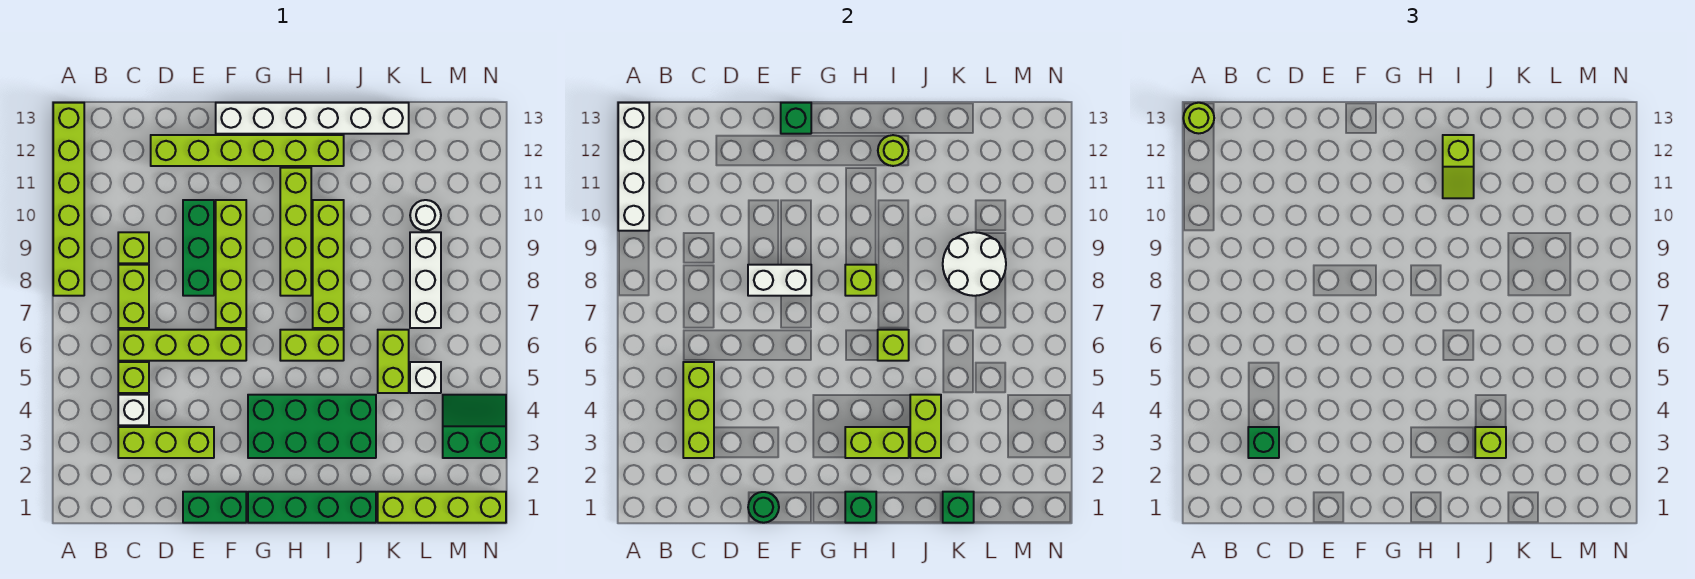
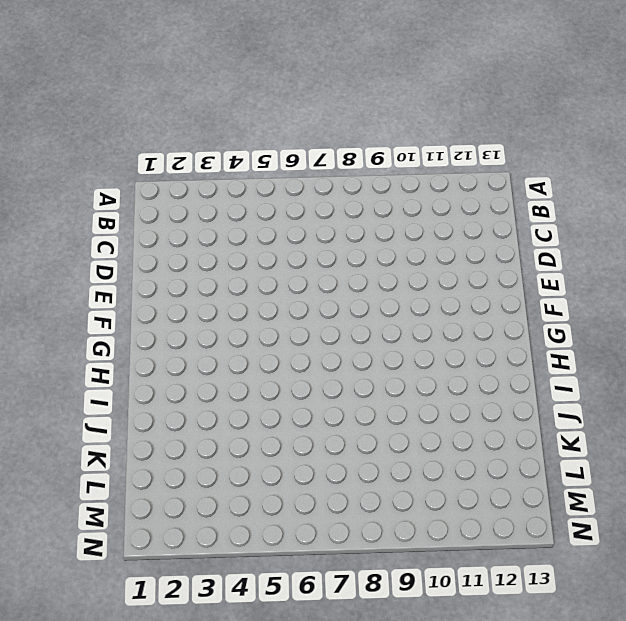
none -> lime 1x6 brick [53,103,84,296]
none -> lime 1x3 brick [118,427,214,458]
none -> white 1x1 brick [118,395,149,425]
none -> lime 1x1 brick [118,362,149,393]

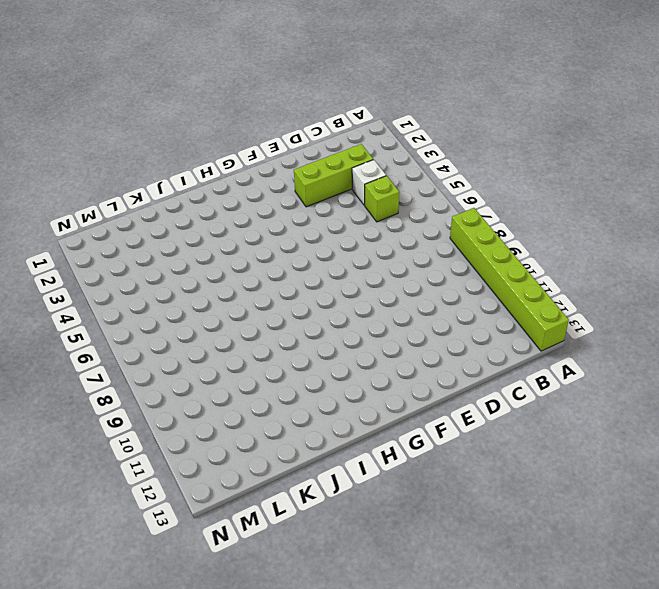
none -> lime 1x4 brick [118,330,246,361]
none -> lime 1x2 brick [118,265,149,328]
none -> lime 1x1 brick [118,232,149,263]
none -> lime 1x6 brick [151,135,344,166]

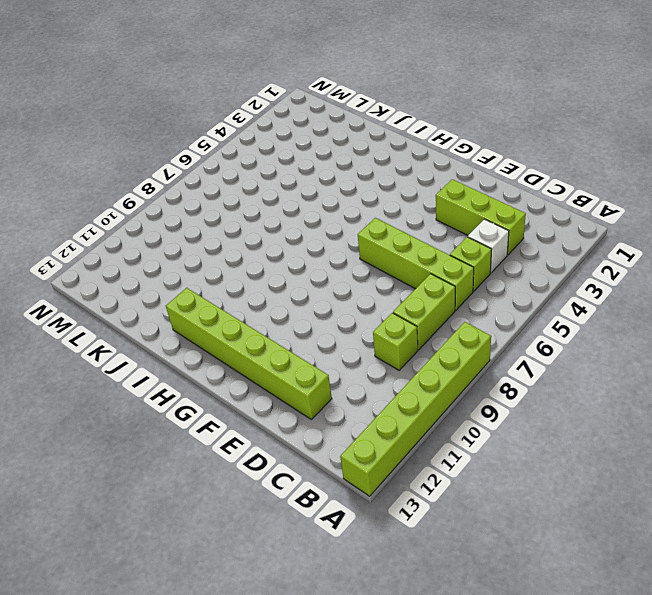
none -> green 1x2 brick [183,492,246,523]
none -> green 1x3 brick [183,200,214,296]
none -> lime 1x4 brick [216,200,246,328]
none -> white 1x6 brick [216,103,409,134]

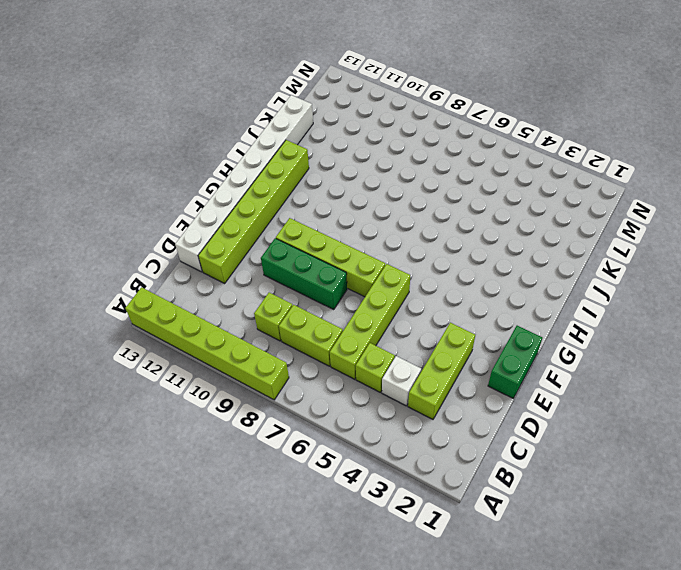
white 1x8 brick [175,95,313,272] -> white 1x6 brick [216,103,409,134]
none -> green 1x4 brick [248,492,376,523]
none -> green 2x4 brick [248,395,376,458]
none -> lime 1x2 brick [280,330,344,361]
none -> lime 1x4 brick [280,168,311,296]

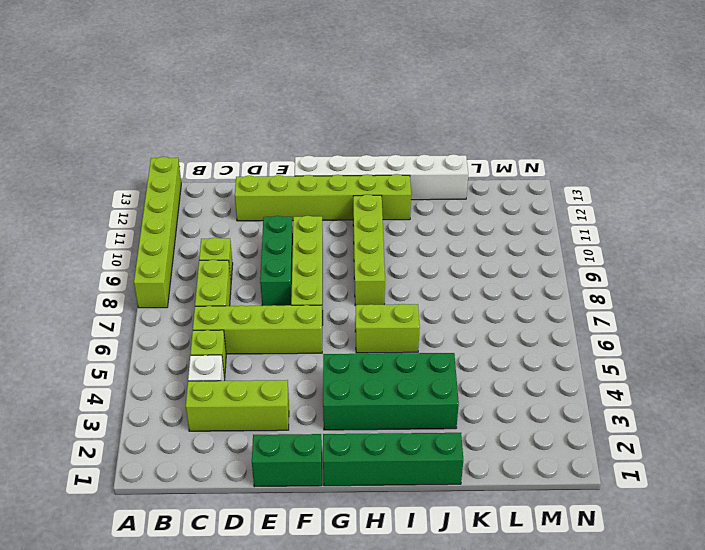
none -> lime 1x4 brick [313,200,344,328]
none -> lime 1x4 brick [378,492,506,523]
none -> lime 1x2 brick [378,330,409,393]
none -> white 1x1 brick [410,362,441,393]

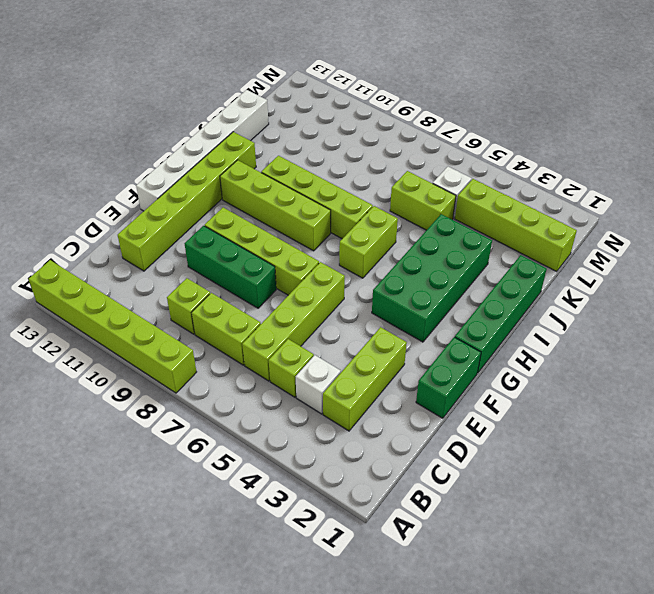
lime 1x4 brick [455,179,577,271] -> lime 1x4 brick turned to [378,492,506,523]
none -> white 1x3 brick [410,232,441,328]
none -> white 1x1 round brick [410,200,441,231]
none -> green 2x2 slope [443,395,506,458]
none -> white 1x4 brick [618,103,649,231]

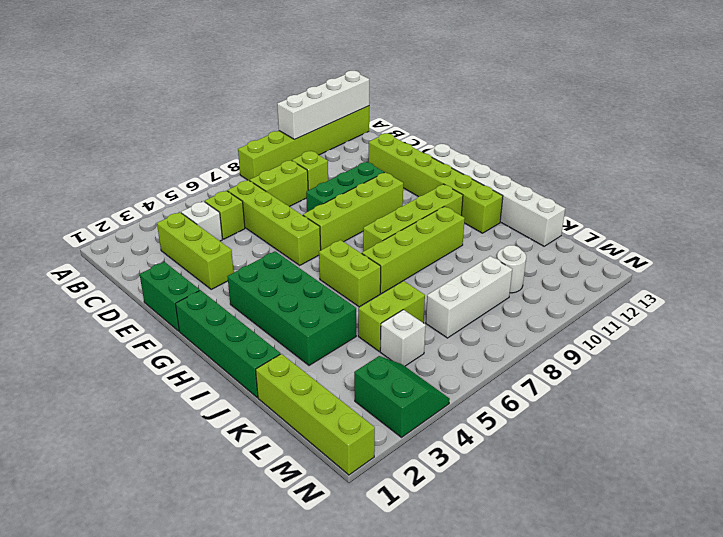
none -> lime 1x3 brick [683,362,714,458]
none -> green 1x1 round brick [748,492,779,523]
none -> white 1x2 brick [748,265,811,296]
none -> green 1x1 brick [781,103,811,134]

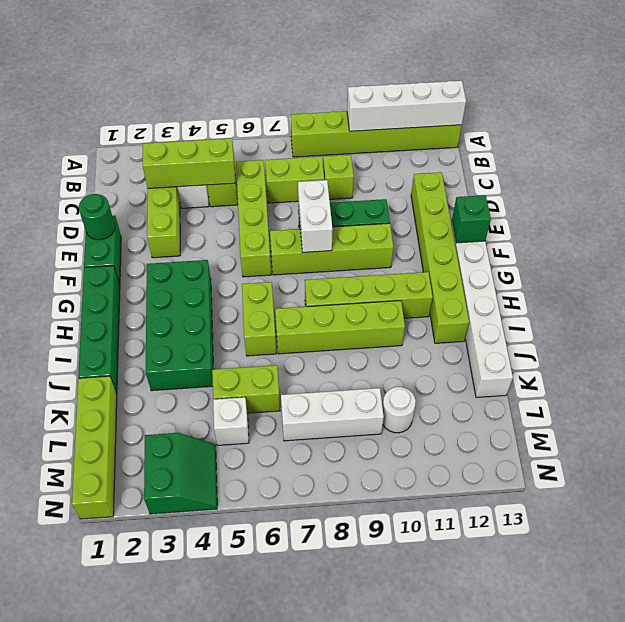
none -> green 1x1 brick [845,492,876,523]
none -> lime 1x2 brick [845,427,909,458]
none -> lime 1x1 brick [845,265,876,296]
none -> lime 1x1 brick [878,330,909,361]

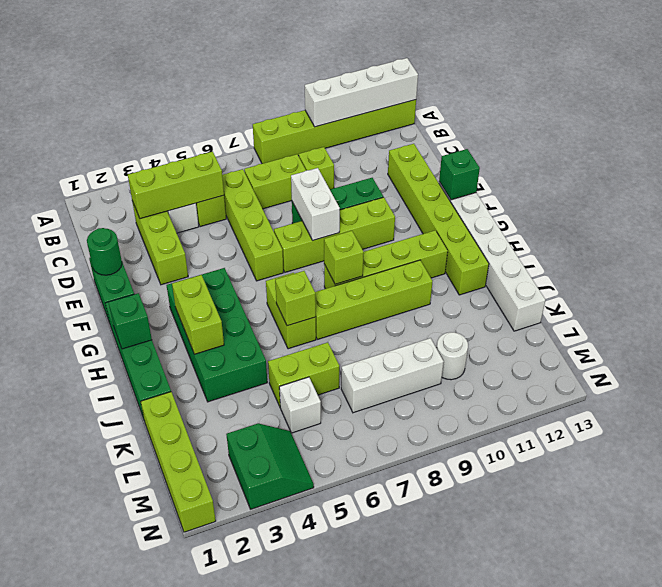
none -> lime 1x1 round brick [878,135,909,166]
none -> lime 1x2 brick [910,395,941,458]
none -> green 1x1 brick [943,492,974,523]
none -> white 2x2 round brick [943,232,1006,296]

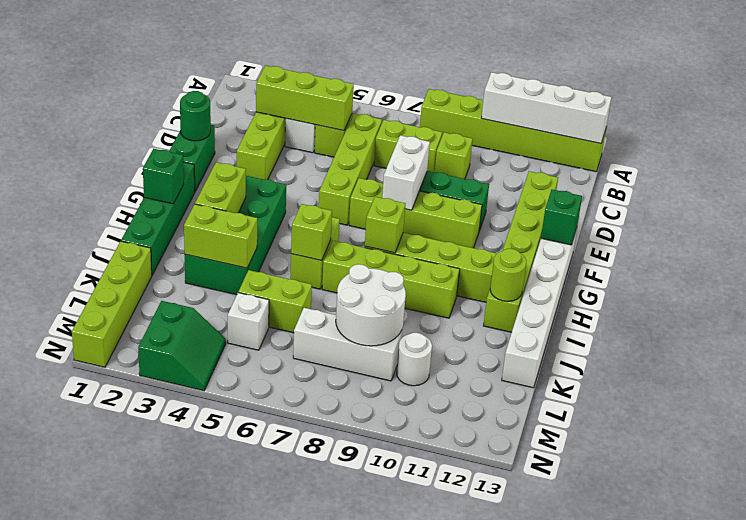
none -> green 1x1 brick [943,492,974,523]
none -> lime 1x1 round brick [1183,103,1214,133]
none -> green 1x1 brick [1248,427,1279,458]
none -> lime 1x2 slope [1443,135,1474,198]

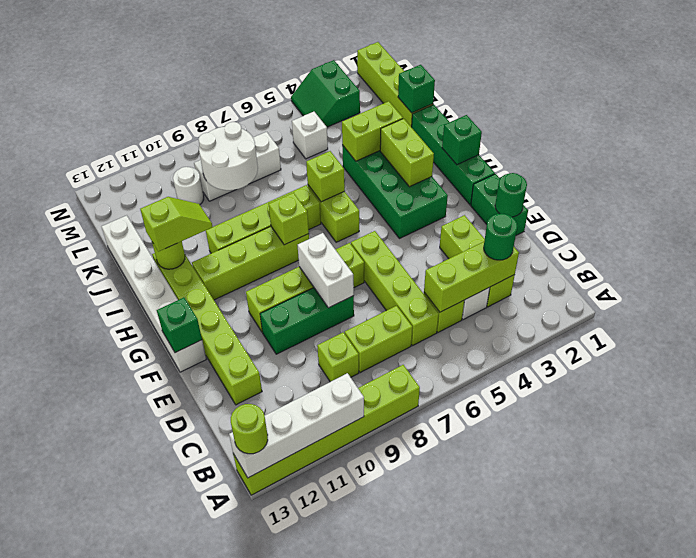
green 1x1 round brick [484,214,517,260] -> green 1x1 brick [1248,427,1279,458]
none -> lime 1x2 brick [378,330,409,393]
none -> lime 1x1 brick [1475,427,1506,458]

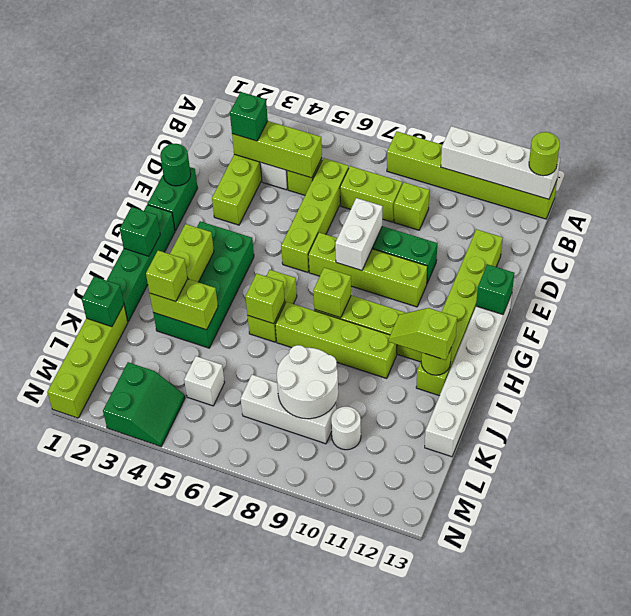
none -> lime 1x2 brick [378,330,409,393]

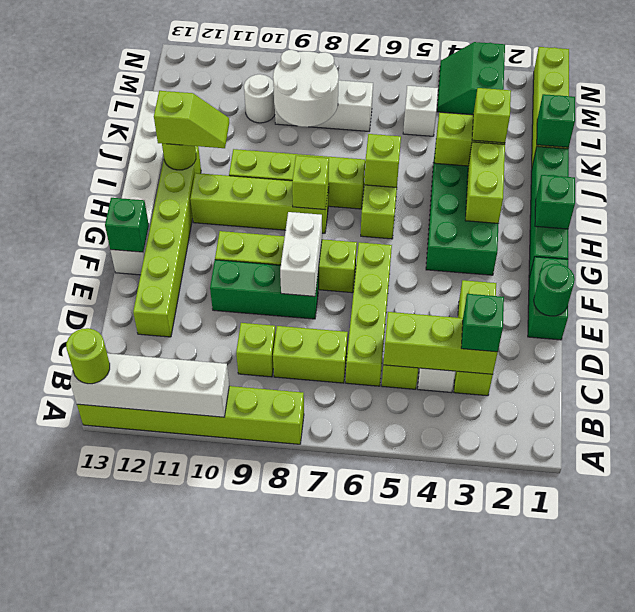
none -> lime 1x2 brick [378,330,409,393]

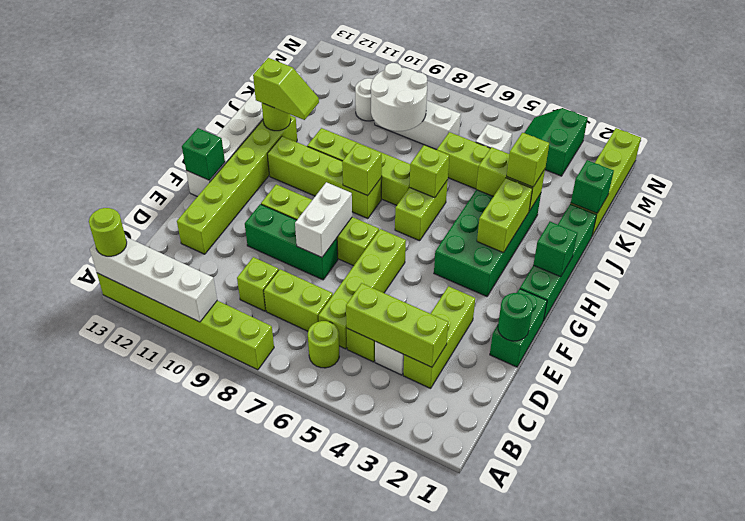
lime 1x1 round brick [308,321,339,368] -> none
none -> green 1x1 brick [1248,427,1279,458]

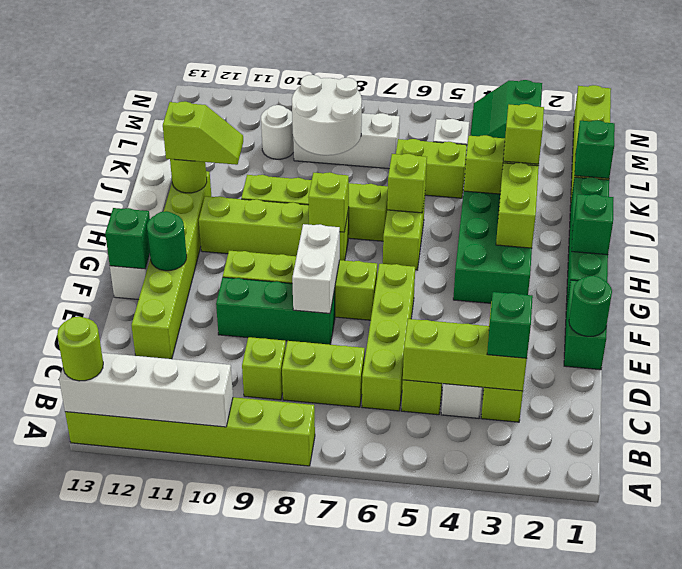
green 1x1 round brick [147,211,187,271] -> none

